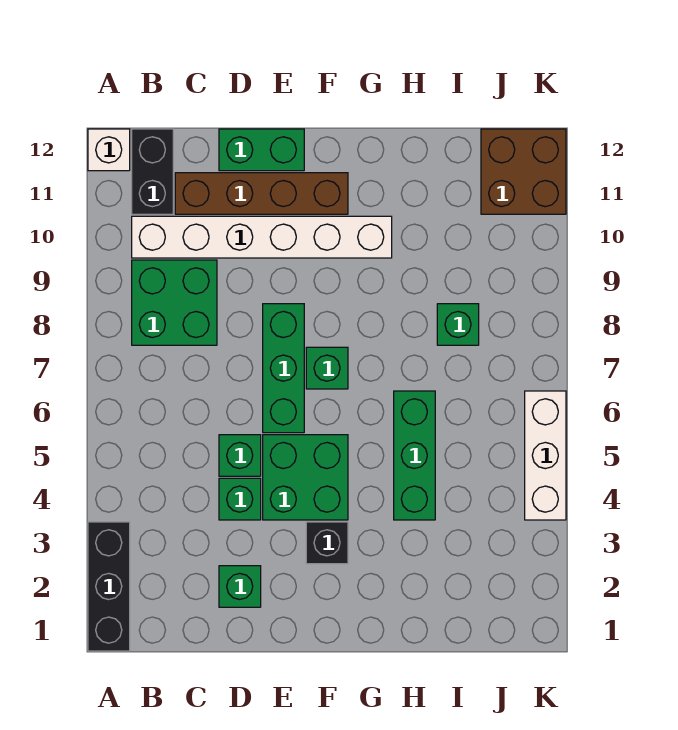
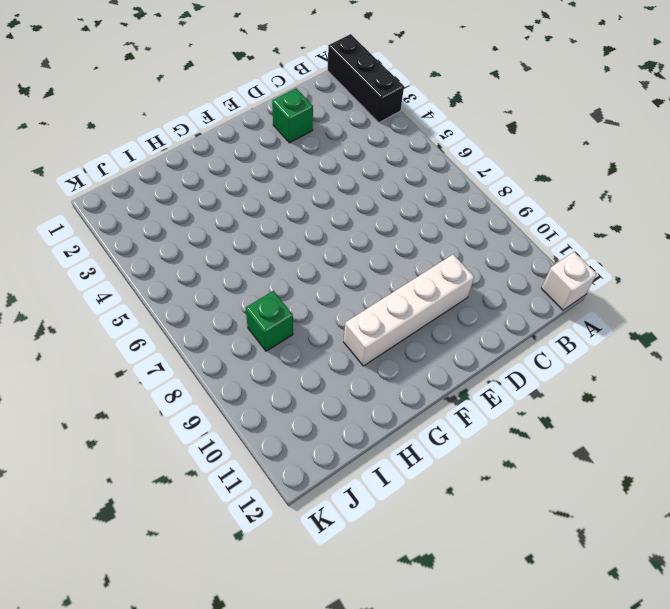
white 1x4 brick [344,254,474,366] -> white 1x6 brick [132,216,392,258]
none -> green 2x2 brick [132,260,217,345]
none -> black 1x2 brick [132,129,173,214]
none -> brown 1x4 brick [175,173,348,214]

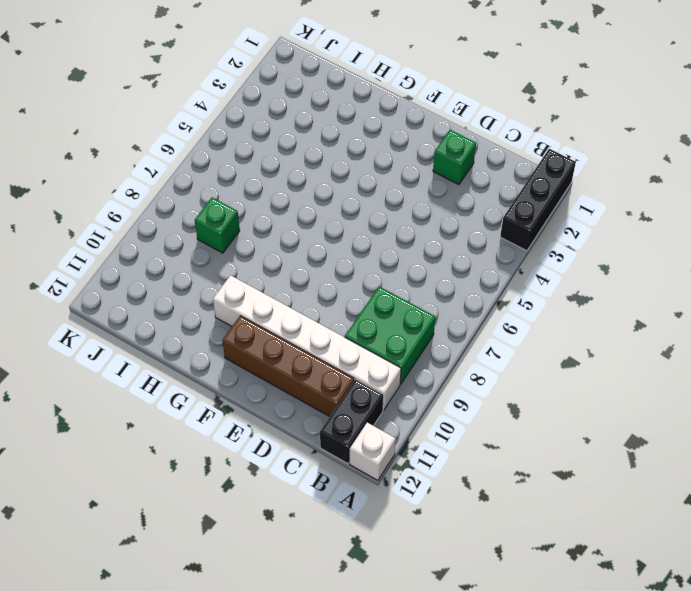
none -> green 1x1 brick [219,478,261,520]
none -> green 1x1 brick [219,435,261,476]
none -> green 1x2 brick [219,129,304,171]

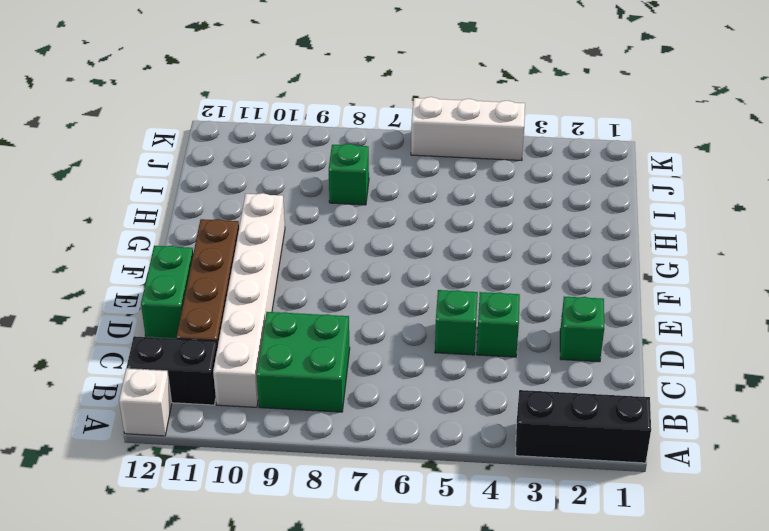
none -> green 2x2 brick [263,435,348,520]
none -> green 1x3 brick [263,304,304,433]
none -> black 1x1 brick [306,522,348,564]

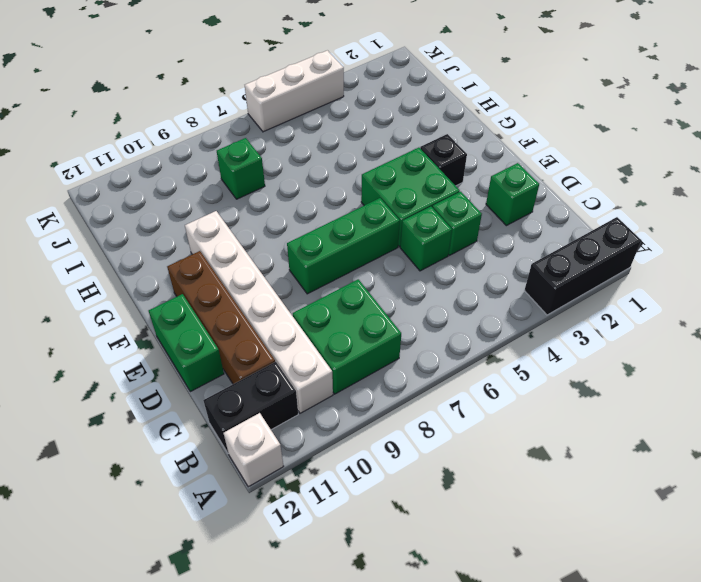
none -> green 1x1 brick [306,347,348,389]
none -> green 1x3 brick [394,391,435,520]
none -> brown 2x2 brick [481,129,566,214]

